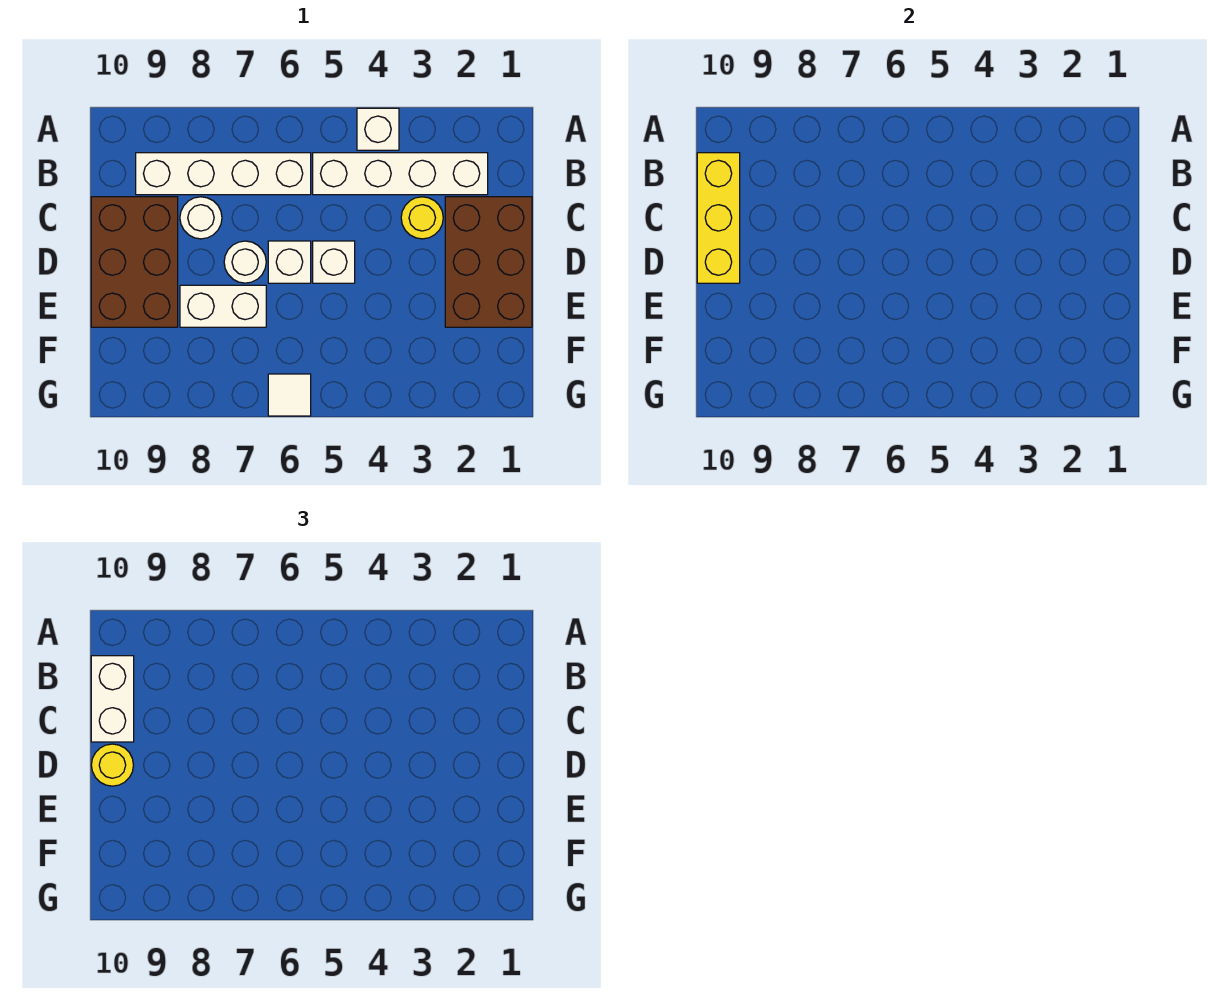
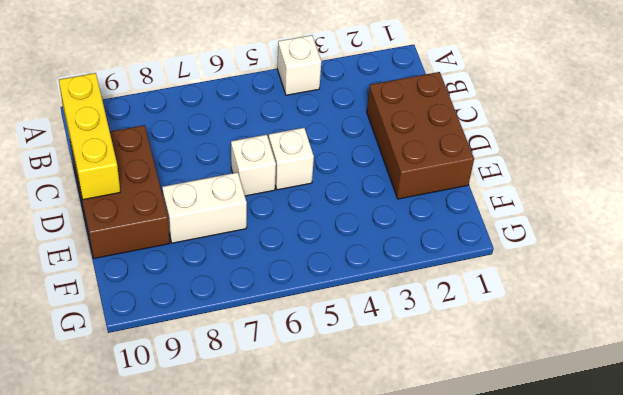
none -> white 1x4 brick [313,153,488,195]
none -> white 1x4 brick [136,153,311,195]
none -> yellow 1x1 round brick [401,197,443,239]

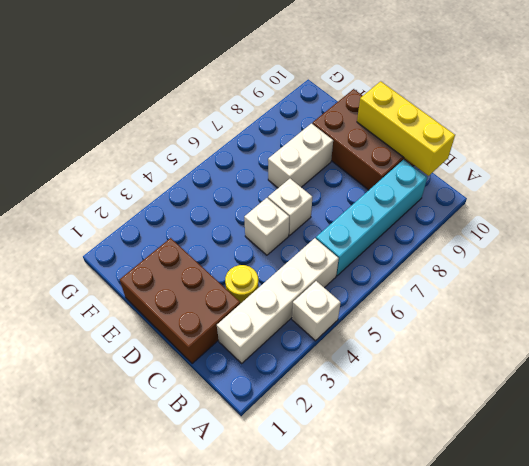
cyan 1x4 brick [316,160,427,276] -> white 1x4 brick [136,153,311,195]
none -> white 1x1 round brick [180,197,222,239]
none -> white 1x1 round brick [224,241,266,283]
none -> white 1x1 tile [268,374,311,416]

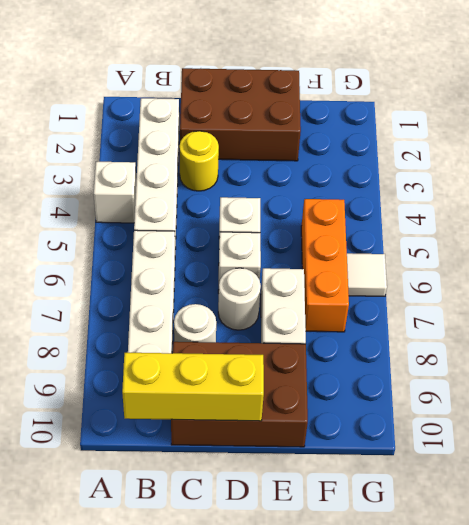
orange 1x3 brick [301,199,349,332] -> none
none -> white 1x2 brick [91,656,134,742]
none -> yellow 1x1 round brick [91,744,133,786]

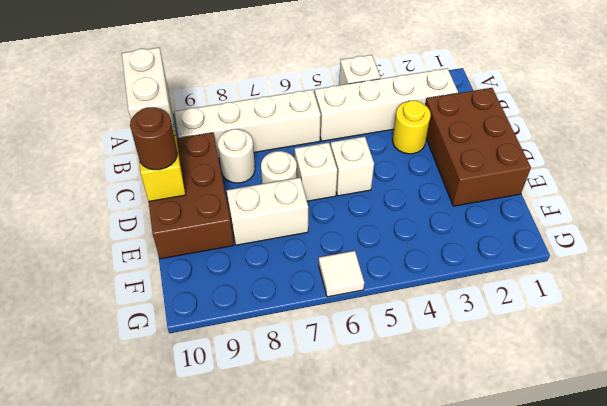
brown 1x1 round brick [130,107,177,170] -> yellow 1x1 round brick [91,744,133,786]

